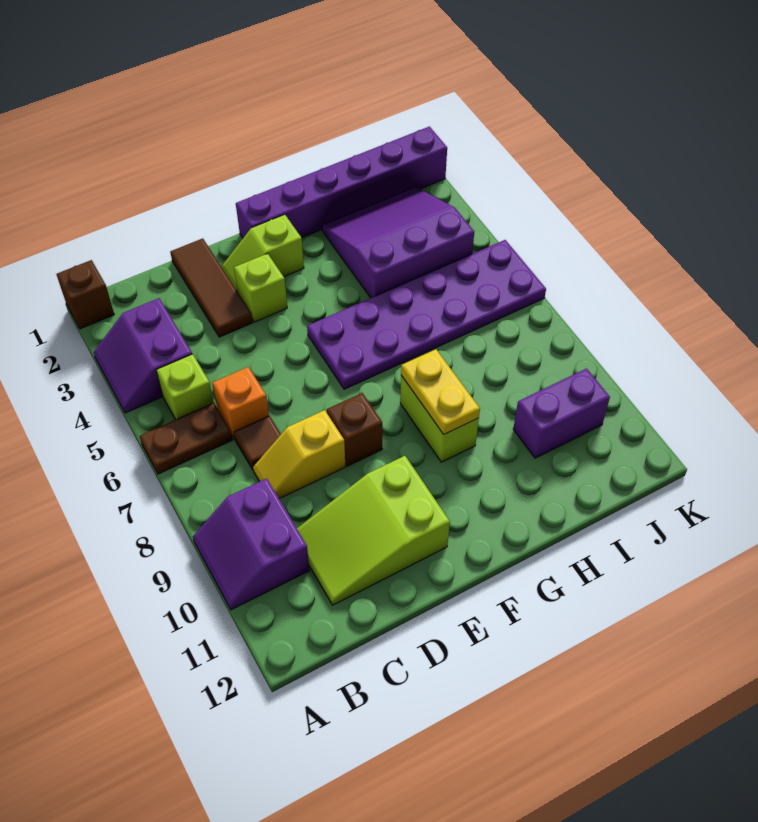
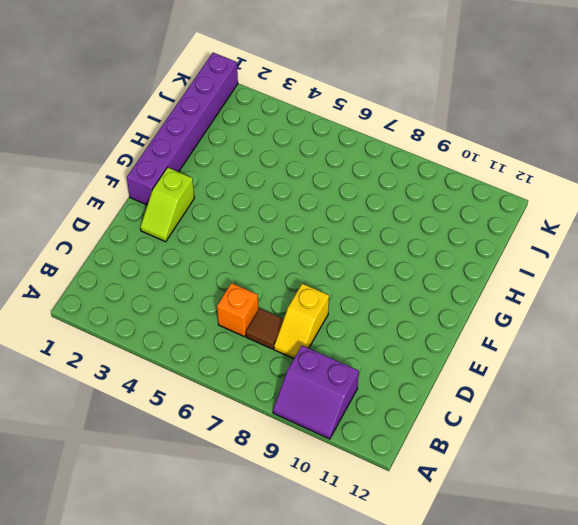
none -> brown 1x1 brick [56,260,114,329]
none -> purple 2x2 slope [94,298,192,413]
none -> brown 1x2 plate [140,403,233,474]

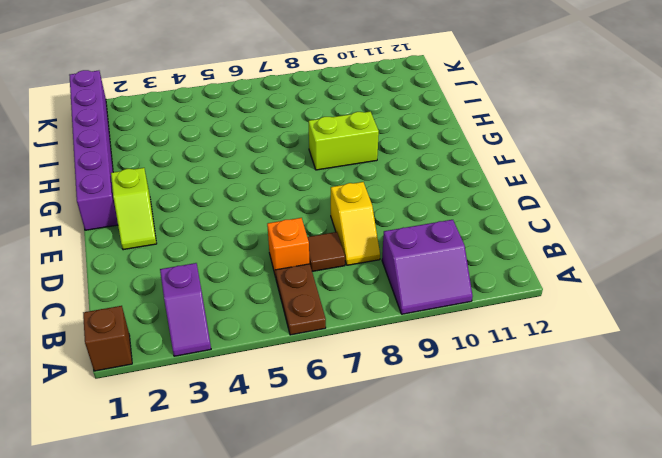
purple 1x2 slope [160,263,211,356] -> purple 2x2 slope [94,298,192,413]
none -> lime 1x1 brick [157,354,214,419]
none -> lime 2x3 slope [297,456,450,605]
none -> brown 1x3 tile [170,238,253,337]

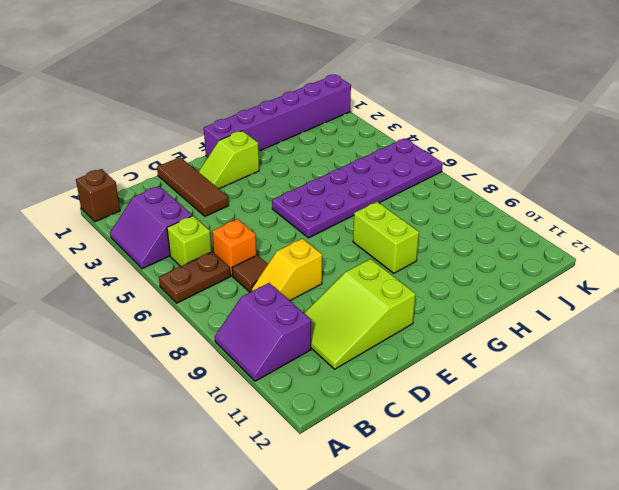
none -> lime 1x1 brick [234,254,287,322]
none -> brown 1x1 brick [327,393,382,466]
none -> purple 3x3 slope [322,187,474,298]

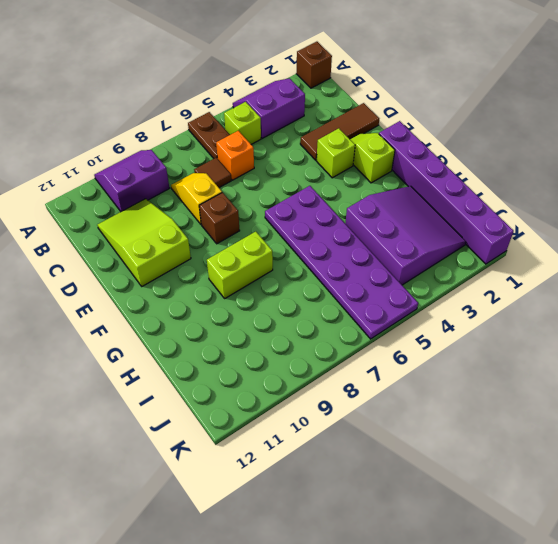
none -> purple 1x2 brick [513,368,610,458]
none -> yellow 1x2 plate [401,349,480,434]

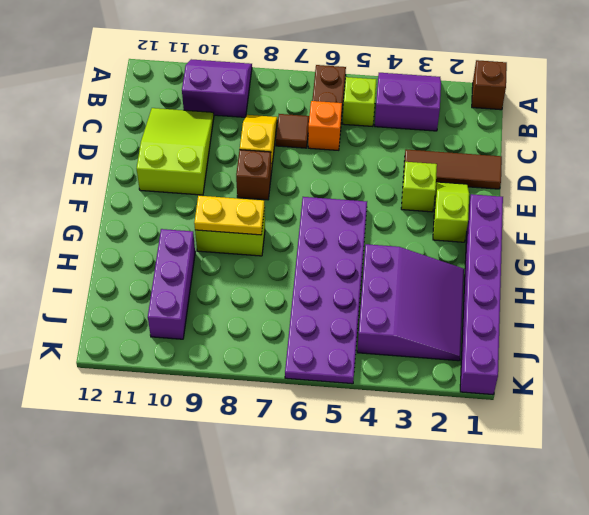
purple 1x3 brick [148,229,195,339] -> purple 1x2 brick [513,368,610,458]

